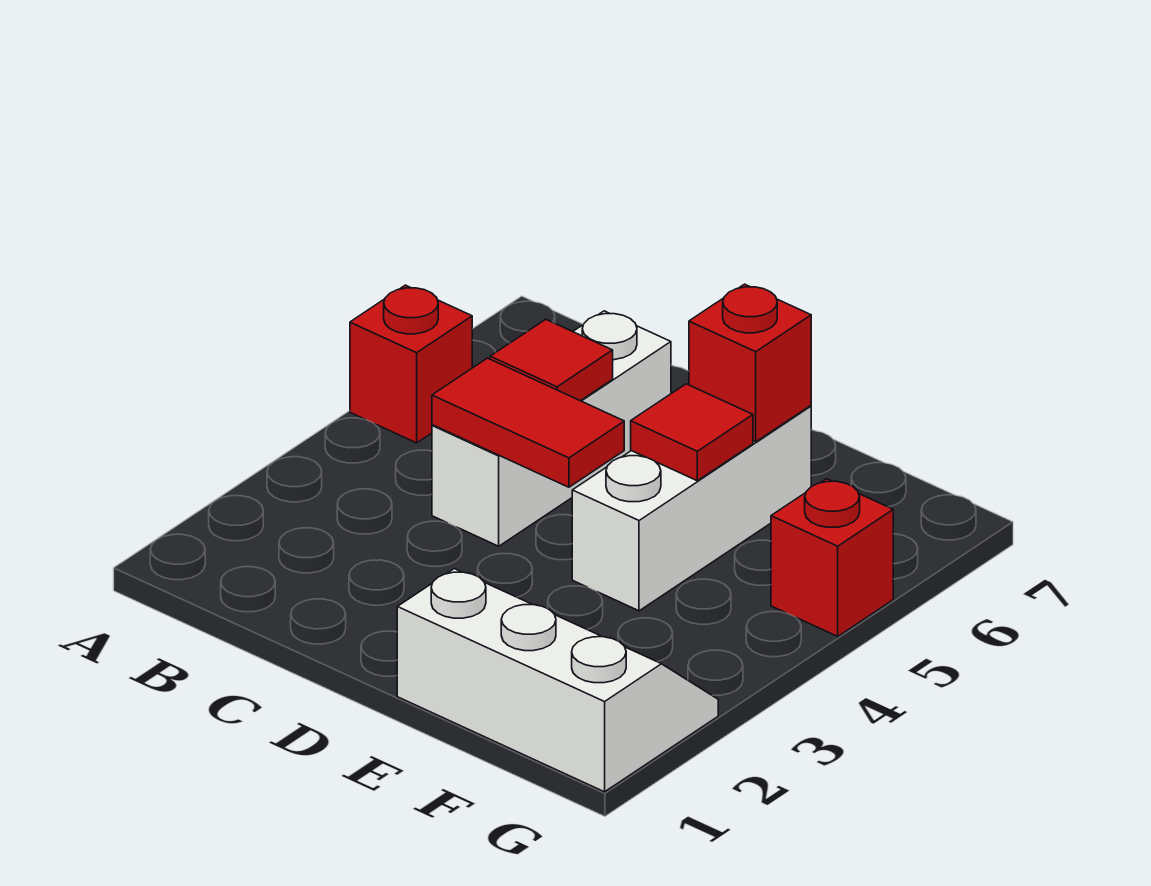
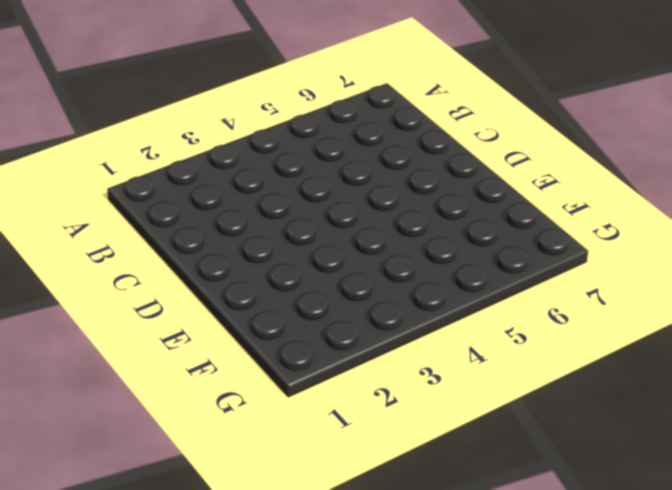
none -> red 1x1 brick [350,285,472,443]
none -> white 1x3 brick [432,311,671,546]

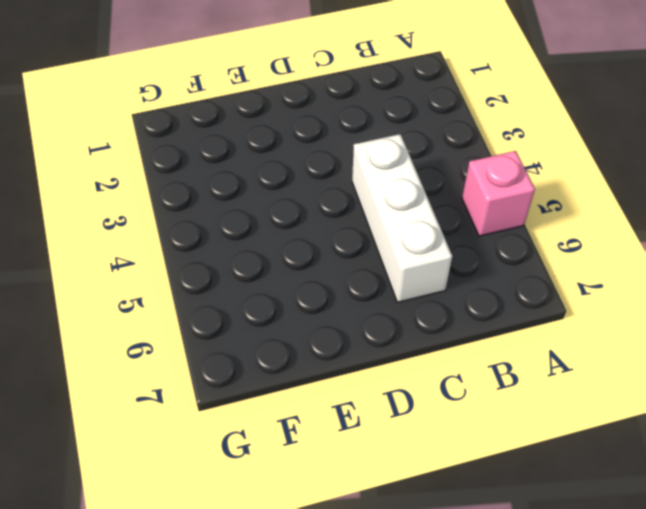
pink 1x1 brick [462,151,535,236] -> red 1x1 brick [350,285,472,443]
none -> white 2x3 slope [397,569,718,792]
none -> white 1x3 brick [572,406,811,611]

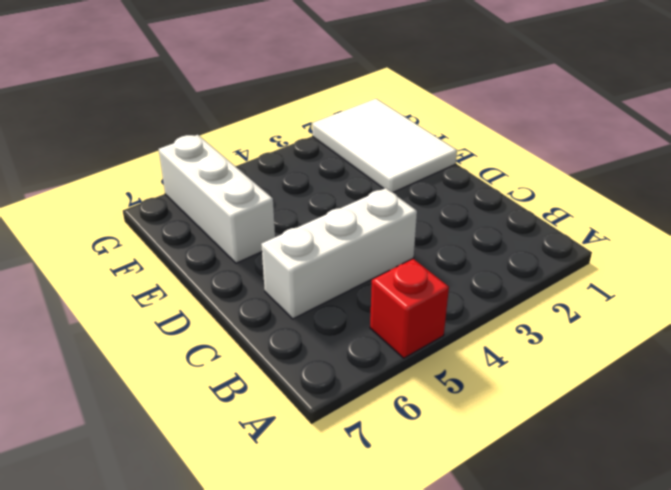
white 2x3 tile [312,99,457,192] -> white 2x3 slope [397,569,718,792]
white 1x3 brick [159,135,275,263] -> white 1x3 brick turned to [572,406,811,611]
none -> red 1x1 brick [771,479,893,636]
none -> red 1x2 tile [432,358,624,487]

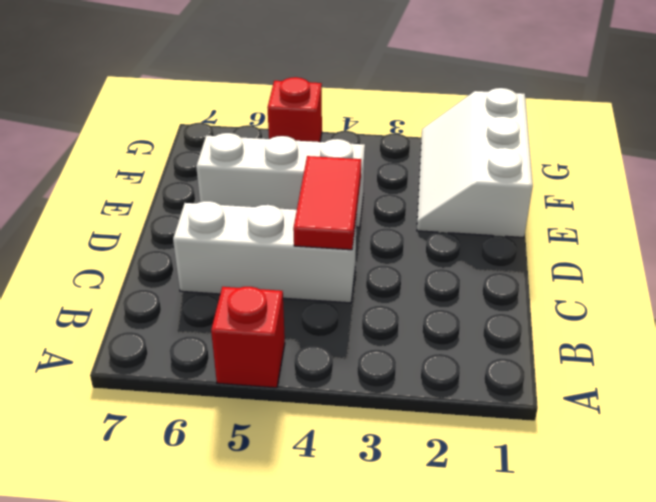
none -> red 1x1 tile [490,319,613,401]
none -> red 1x1 tile [631,384,753,481]

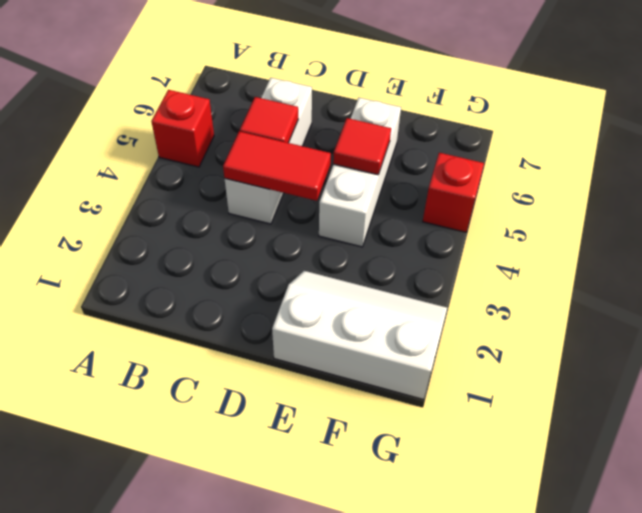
none -> red 1x1 brick [689,284,811,442]

